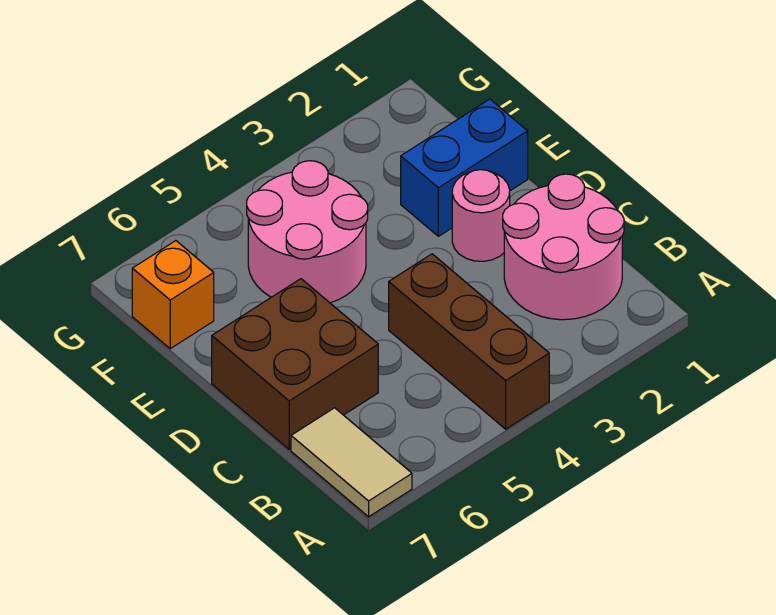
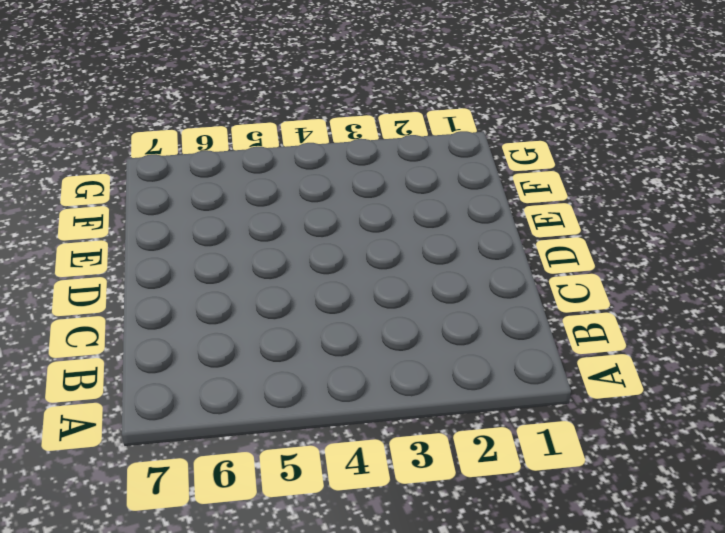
none -> brown 1x3 brick [389,254,549,429]
none -> tan 1x2 tile [291,408,412,517]

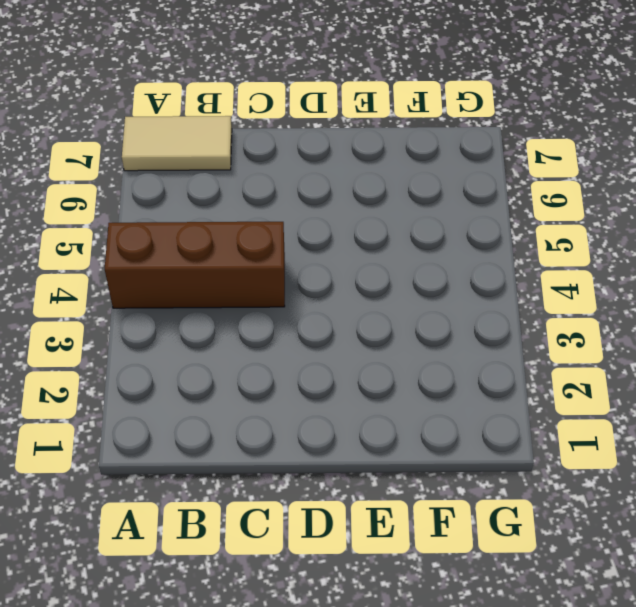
none -> pink 2x2 round brick [503,174,624,320]
none -> brown 2x2 brick [212,279,378,449]

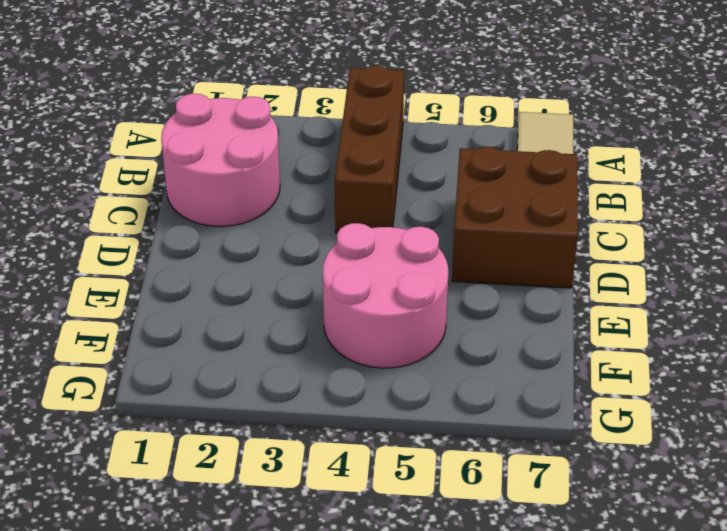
none -> pink 1x1 round brick [452,170,510,261]
none -> blue 1x2 brick [401,99,528,236]

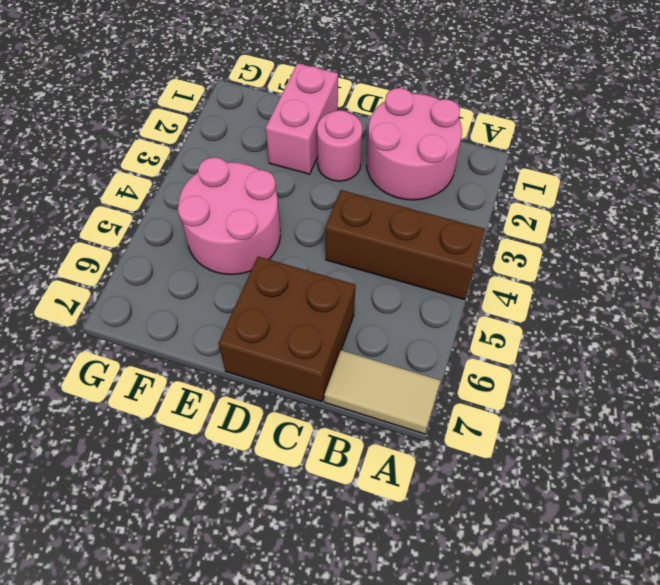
pink 1x2 brick [266,63,338,174] -> blue 1x2 brick [401,99,528,236]
none -> orange 1x1 brick [132,241,214,349]

